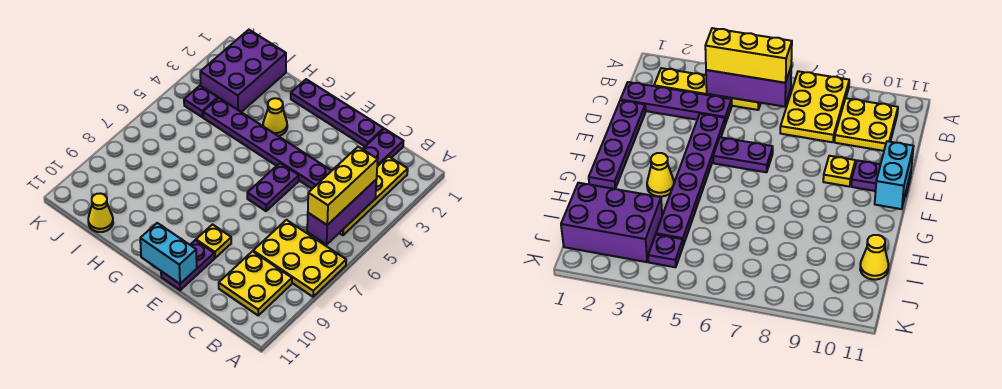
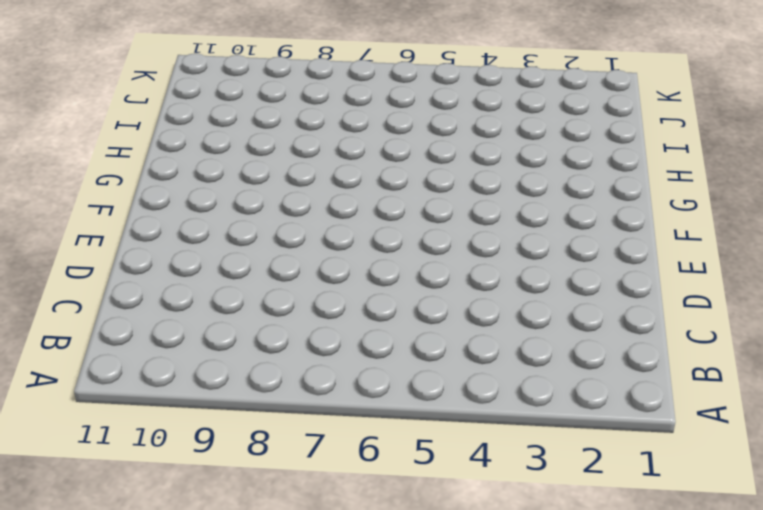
none -> yellow 2x3 plate [253,220,346,297]
none -> yellow 1x4 plate [340,156,408,235]
none -> yellow 2x2 plate [219,251,292,315]

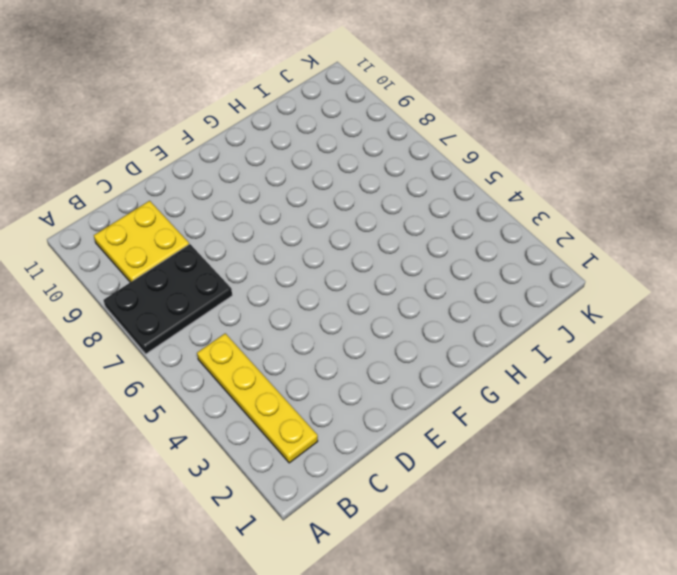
black 2x3 plate [104,244,232,354] -> yellow 2x3 plate [253,220,346,297]
none -> purple 1x4 plate [363,129,403,167]
none -> purple 1x4 plate [291,79,384,146]
none -> purple 1x6 plate [203,98,331,189]

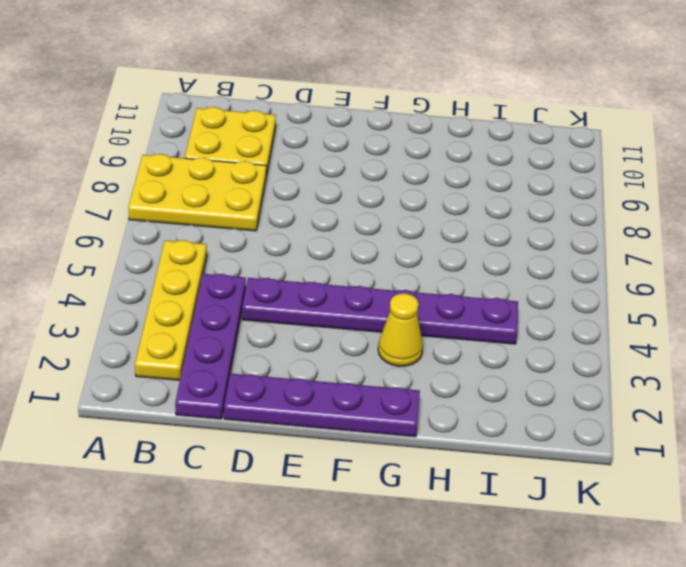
none -> purple 1x2 plate [247,163,299,211]
none -> yellow 1x1 plate [196,225,231,258]
none -> purple 1x2 plate [161,240,214,290]

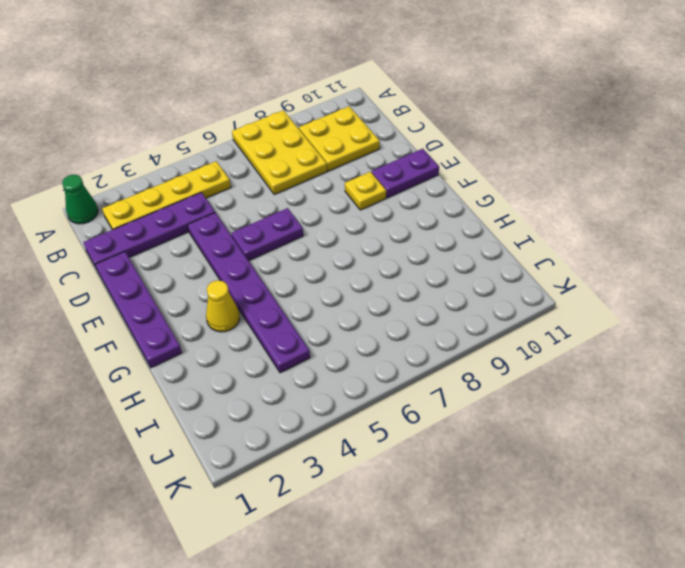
green 1x1 cone [62,175,98,224] -> none
none -> purple 2x3 brick [200,30,286,112]
none -> yellow 1x1 cone [88,193,113,232]
none -> purple 1x1 plate [184,86,218,117]

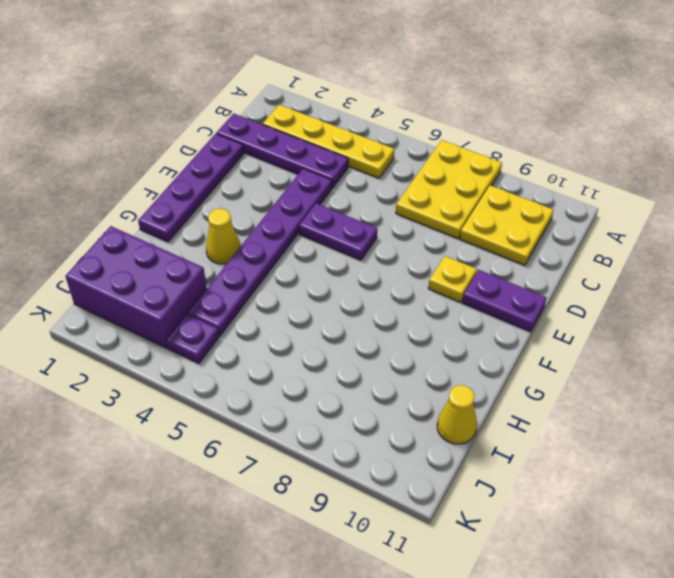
none -> purple 1x3 brick [307,180,376,245]
none -> cyan 1x2 brick [140,223,197,284]
none -> yellow 1x3 brick [308,147,378,225]

